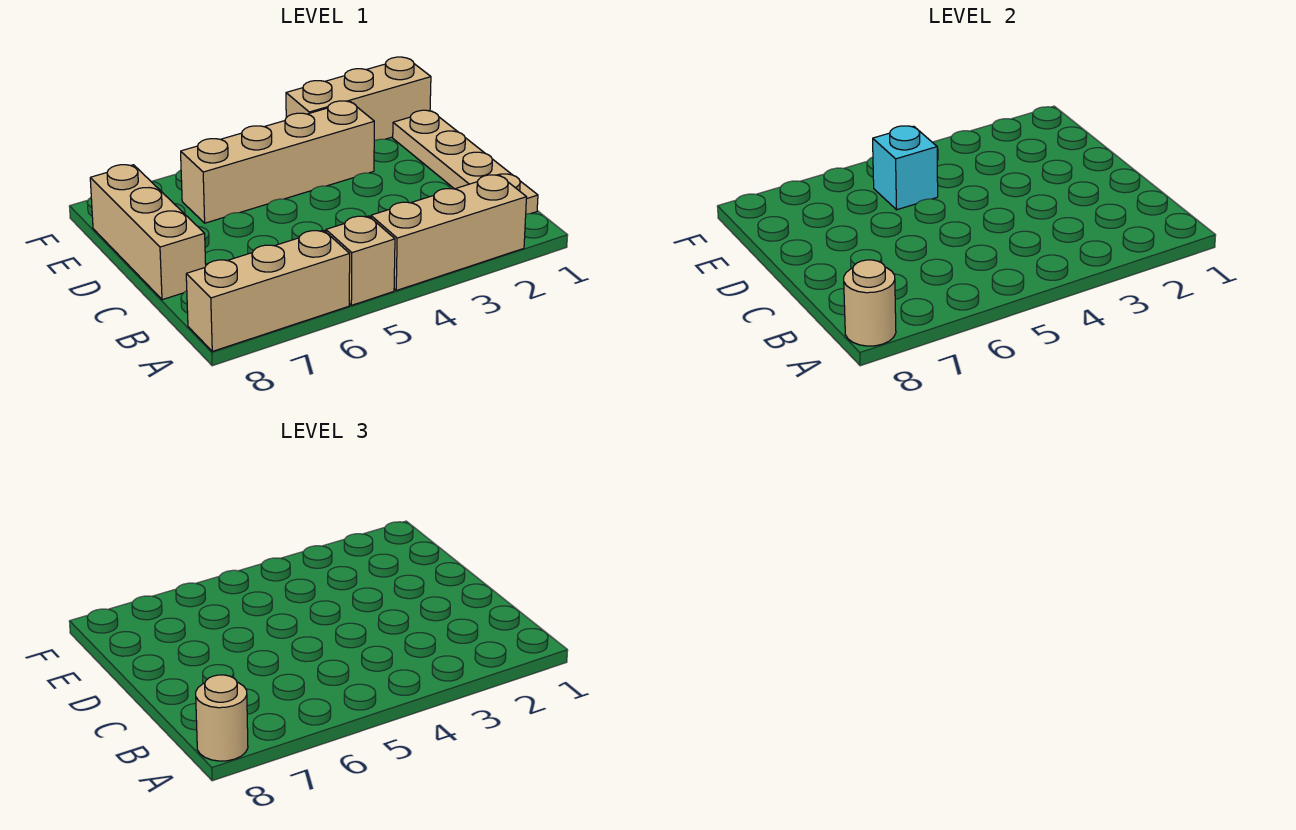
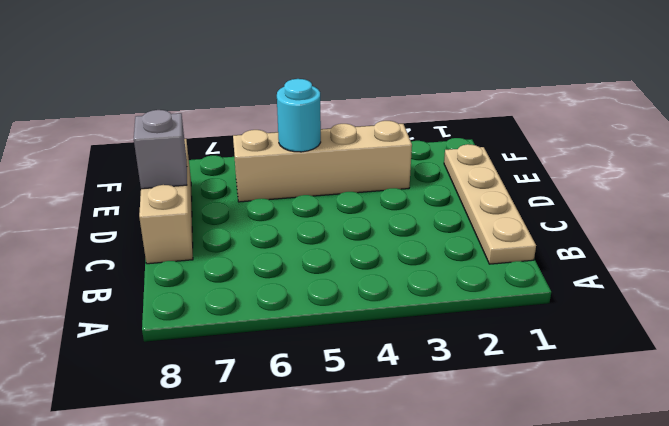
grey 1x1 brick [134,110,187,189] -> none
cyan 1x1 round brick [277,79,321,152] -> cyan 1x1 brick [873,126,938,210]
none -> tan 1x3 brick [371,175,526,290]
none -> tan 1x1 brick [326,216,395,305]

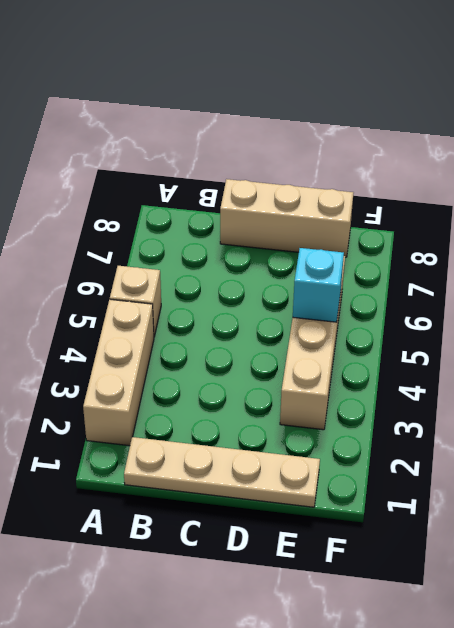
none -> tan 1x3 brick [186,230,350,351]
none -> tan 1x3 brick [286,57,431,141]

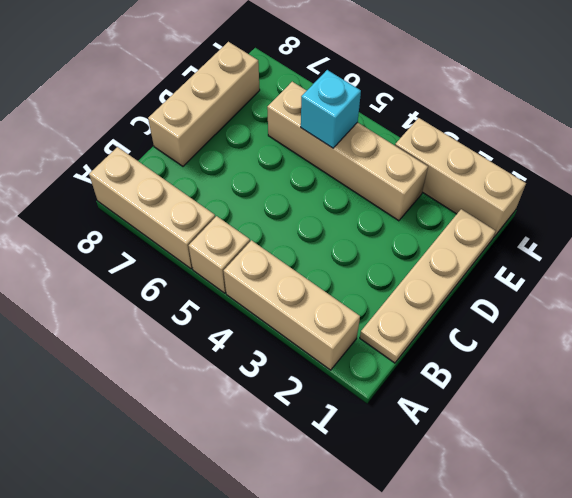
none -> tan 1x1 round brick [844,260,896,346]
none -> tan 1x1 round brick [196,675,248,761]

